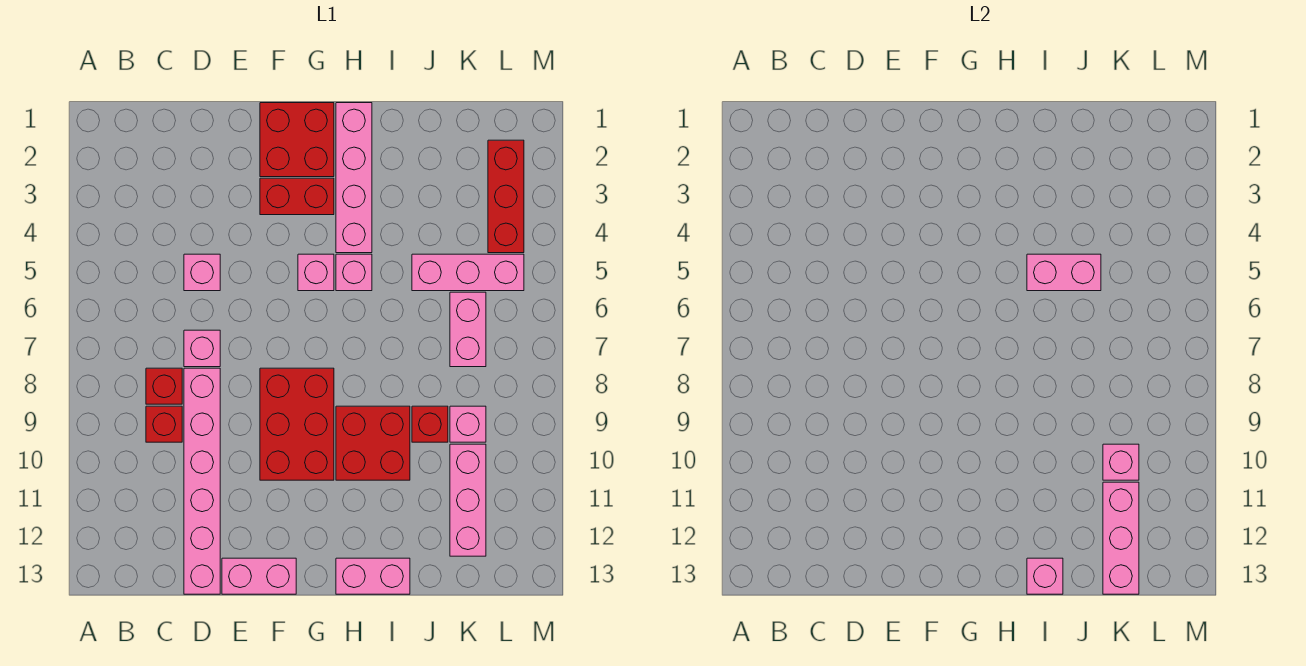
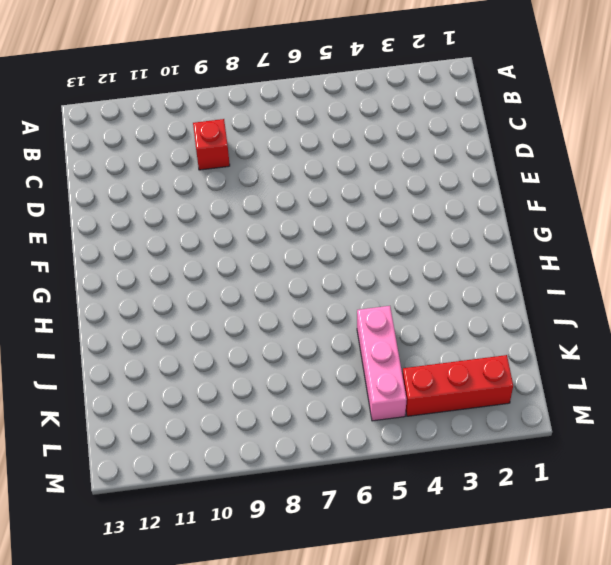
none -> red 1x1 brick [146,368,182,404]
none -> pink 1x1 brick [184,254,220,291]
none -> pink 1x1 brick [184,330,220,367]

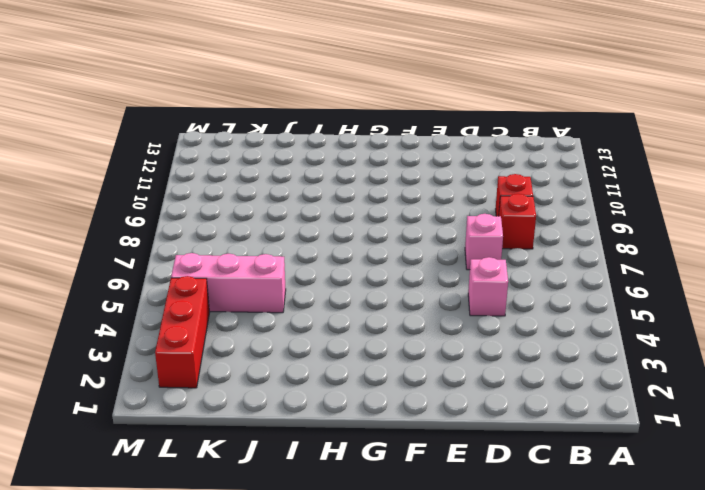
none -> pink 1x6 brick [184,368,220,594]
none -> pink 1x2 brick [222,558,296,594]
none -> red 2x2 brick [260,103,334,177]

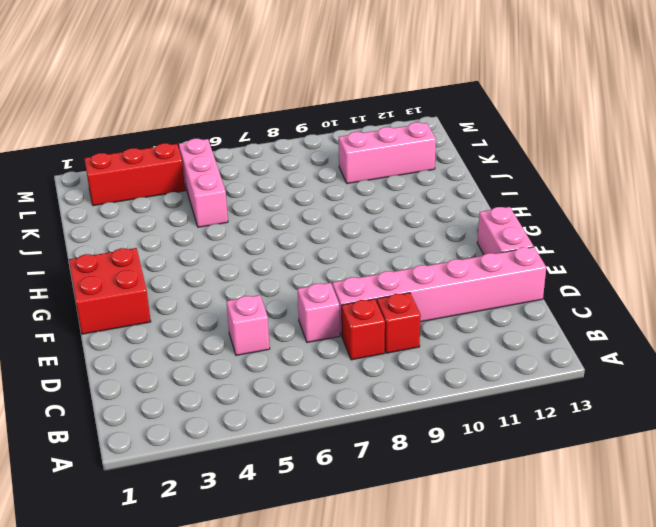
none -> red 1x2 brick [260,178,334,215]
none -> red 2x3 brick [260,368,334,480]
none -> pink 1x1 brick [298,254,334,291]

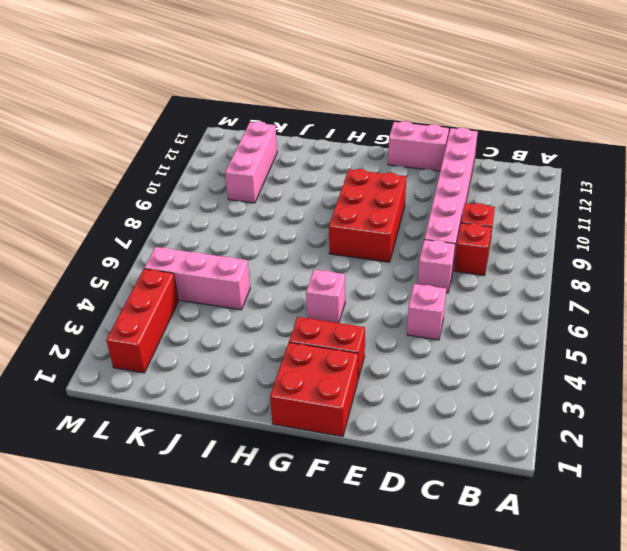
none -> pink 1x4 brick [336,103,372,253]
none -> pink 1x1 brick [336,254,372,291]
none -> red 2x2 brick [336,406,410,480]

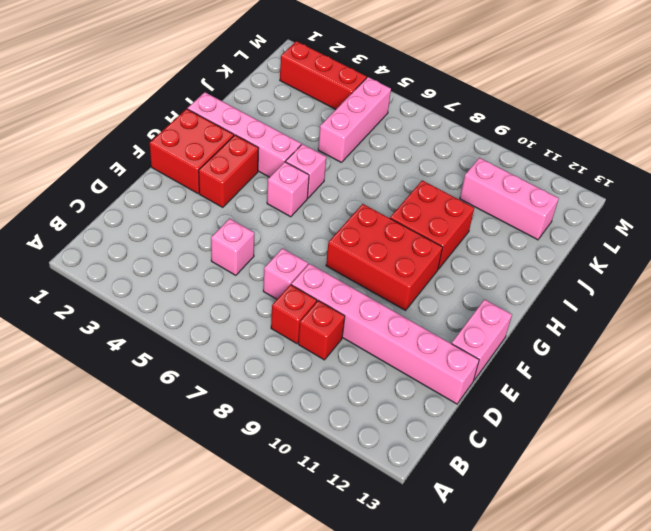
none -> pink 1x2 brick [336,558,410,594]
none -> red 1x1 brick [412,406,448,442]
none -> pink 1x2 brick [450,292,486,367]

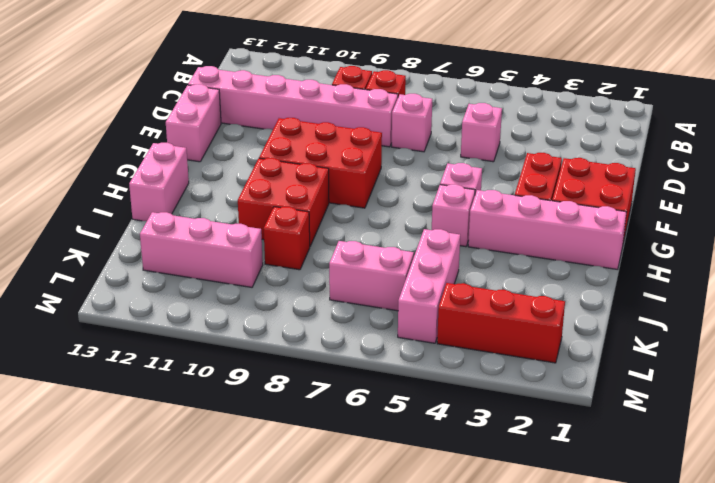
none -> pink 1x1 brick [450,406,486,442]
none -> pink 1x2 brick [1027,254,1101,291]
none -> pink 1x1 brick [1027,558,1063,594]

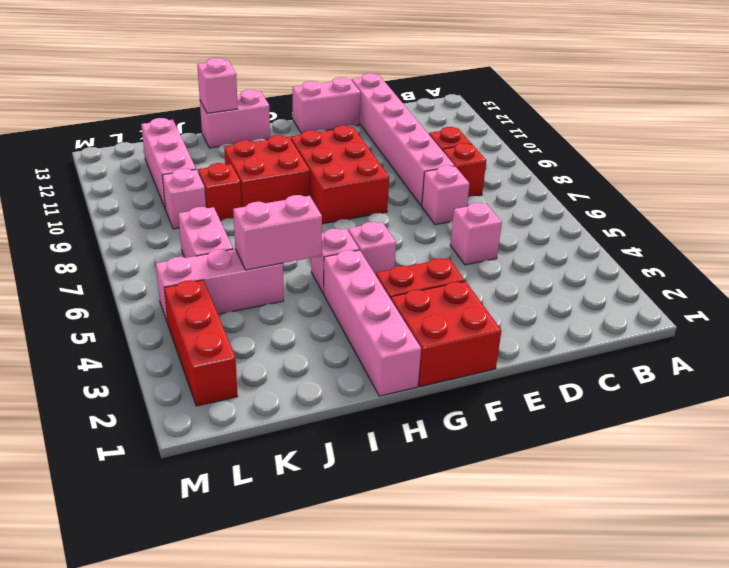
none -> pink 1x1 brick [1103,444,1139,480]
none -> pink 1x3 brick [1103,482,1139,594]

